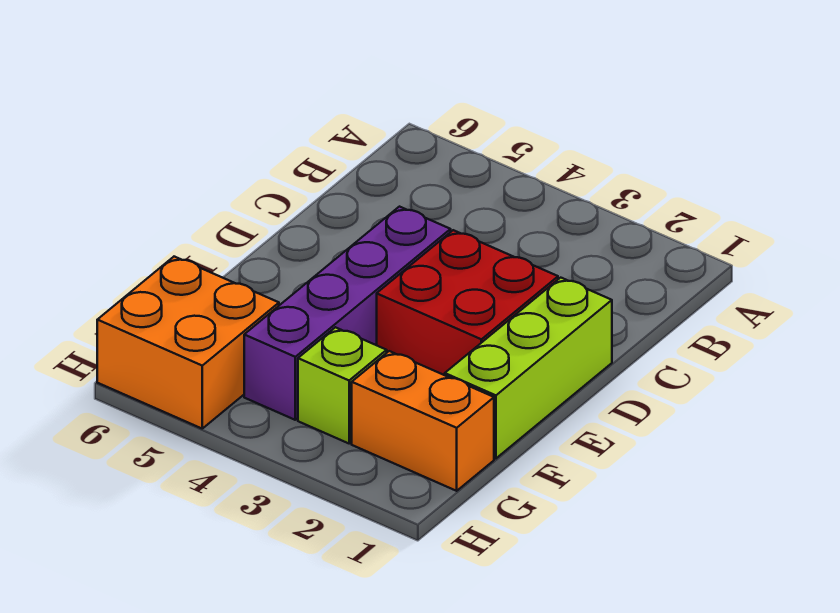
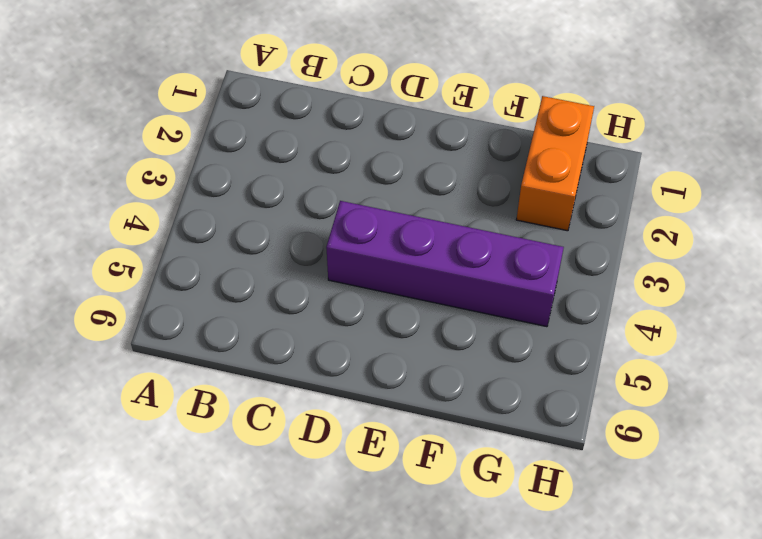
none -> lime 1x3 brick [445,278,612,458]
none -> red 2x2 brick [377,230,558,375]

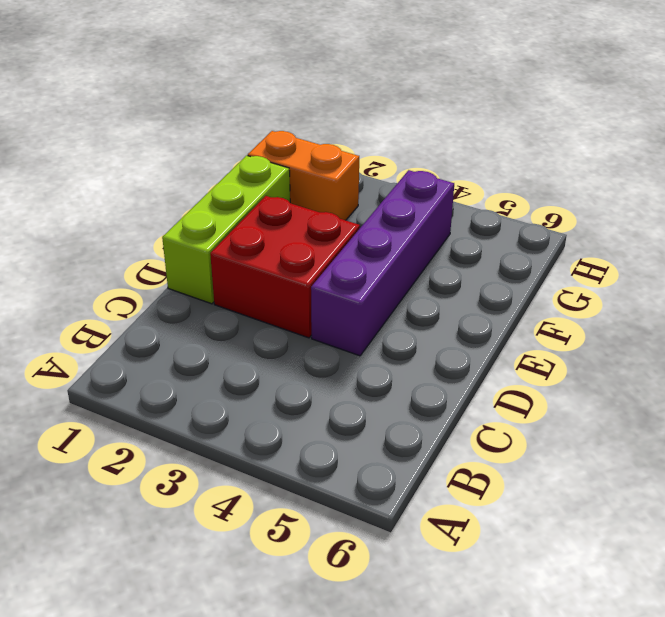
none -> lime 1x1 brick [298,327,387,443]
none -> orange 2x2 brick [97,257,279,428]

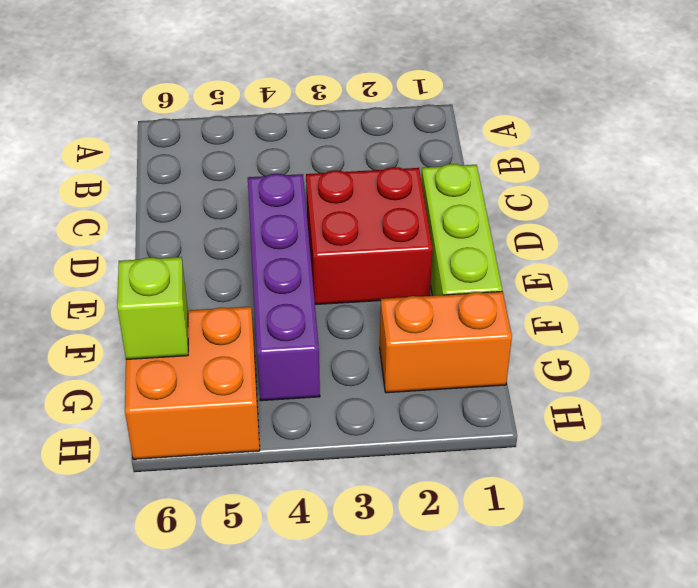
lime 1x1 brick [117,257,188,359] -> lime 1x1 brick moved to [298,327,387,443]

